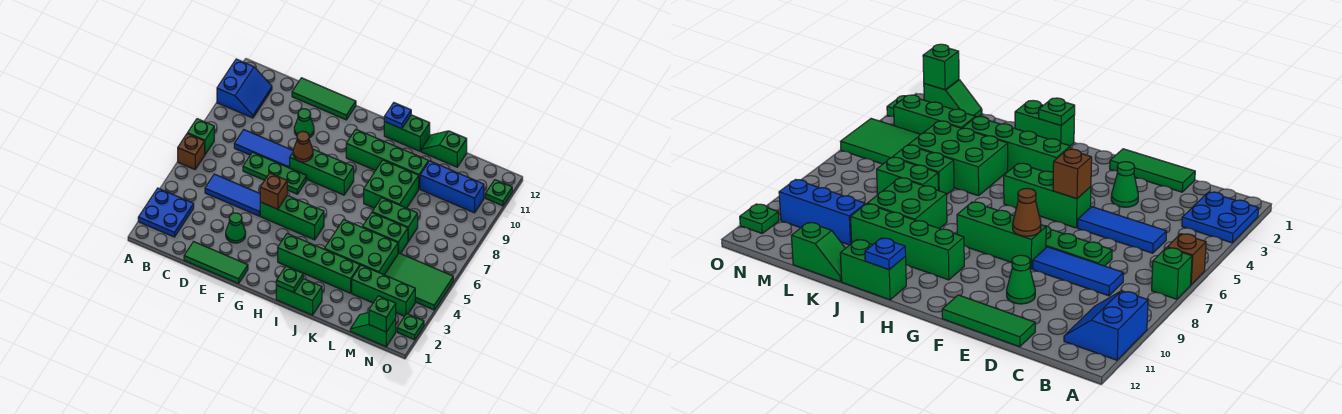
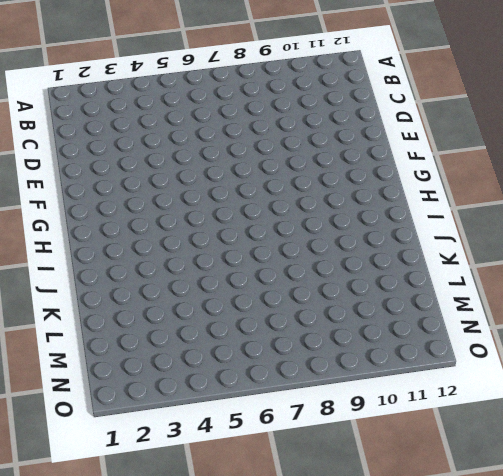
none -> blue 2x2 plate [138,188,194,237]
none -> brown 1x1 brick [178,133,205,169]
none -> green 1x1 brick [188,119,214,154]
none -> blue 2x2 slope [217,59,272,118]

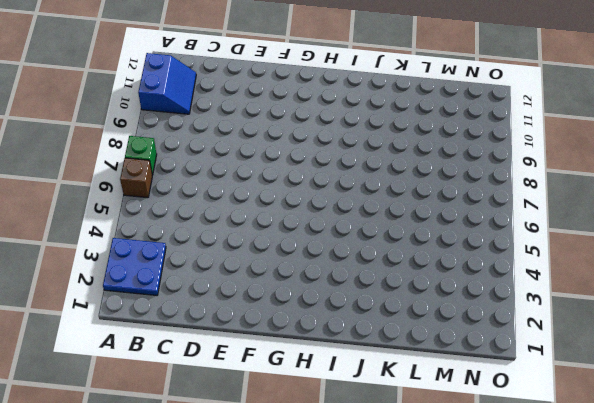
none -> blue 1x3 tile [205,174,260,216]
none -> blue 1x3 tile [234,130,293,168]
none -> green 1x3 tile [184,242,248,284]
none -> green 1x3 plate [243,152,307,194]

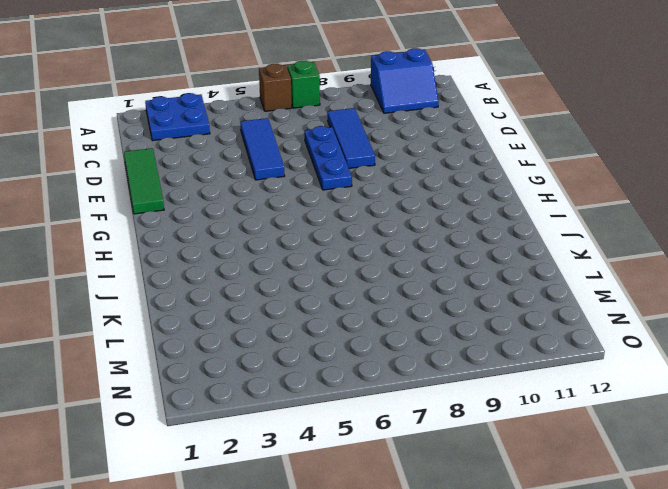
blue 1x3 plate [304,126,352,190] -> green 1x3 plate [243,152,307,194]
none -> green 1x3 tile [292,78,356,120]
none -> green 1x1 cone [226,213,246,243]
none -> green 1x1 cone [294,109,314,138]
none -> green 1x3 brick [260,195,324,240]

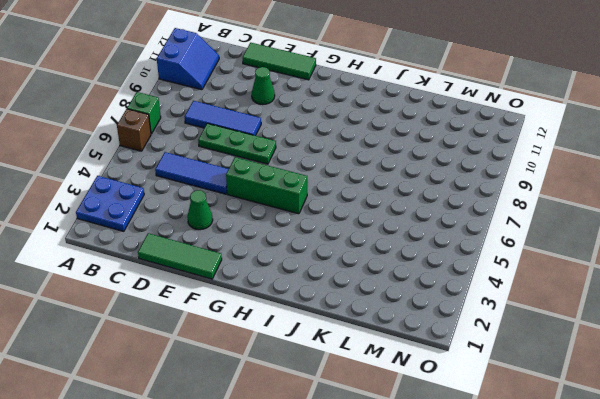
none -> green 1x3 brick [290,149,354,195]
none -> green 1x4 brick [278,234,360,293]
none -> green 1x4 brick [346,129,429,189]
none -> green 1x2 brick [276,279,322,315]

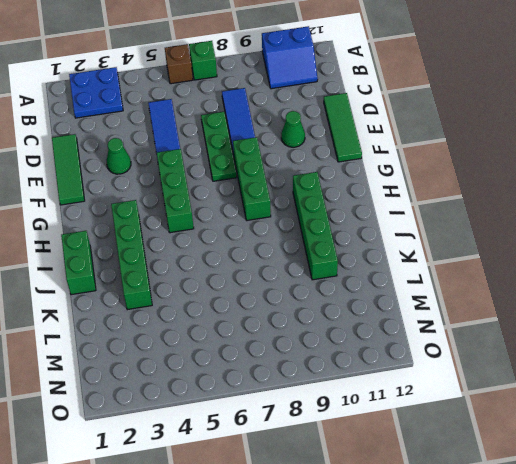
none -> green 1x2 brick [384,115,430,151]
none -> green 2x3 brick [325,220,398,275]
none -> green 2x2 brick [364,160,419,208]
none -> green 1x2 brick [362,213,408,254]

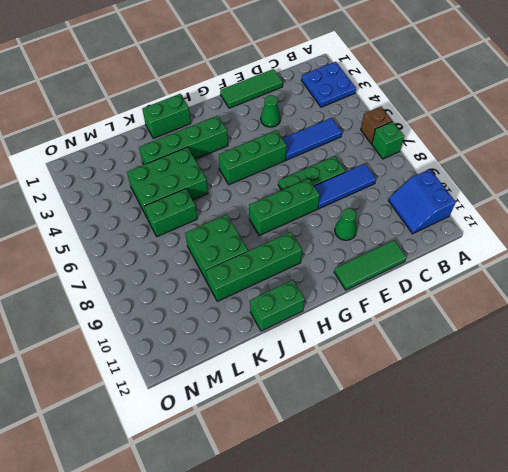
none -> green 1x2 brick [372,198,418,241]
none -> green 1x2 slope [421,131,467,167]
none -> green 1x3 brick [352,265,415,316]
none -> blue 1x3 brick [420,161,484,213]

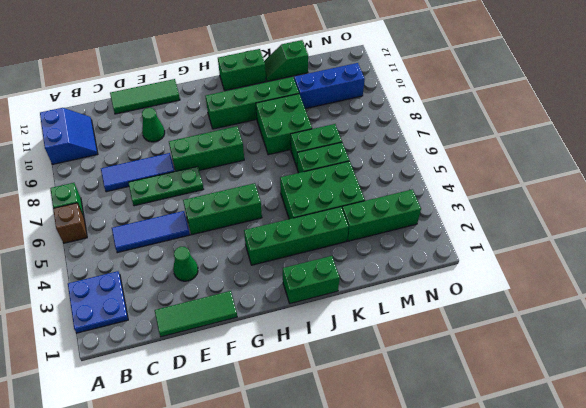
none -> green 1x2 slope [350,313,396,347]
none -> green 2x3 tile [385,253,453,310]
none -> green 1x1 plate [397,314,424,340]
none -> green 1x1 plate [485,180,512,206]

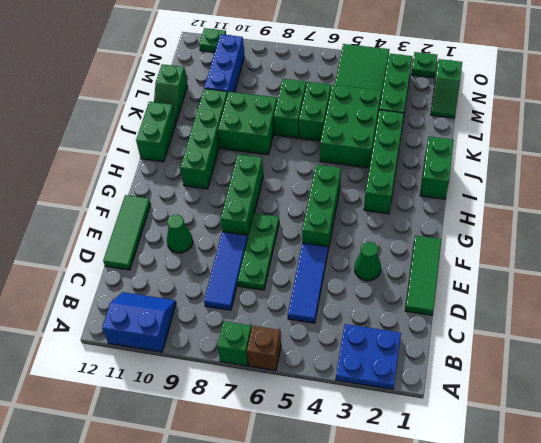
none -> brown 1x1 brick [260,173,287,209]
none -> brown 1x1 cone [293,132,313,162]
none -> green 1x1 plate [276,266,303,292]
none -> blue 1x1 plate [384,103,411,129]

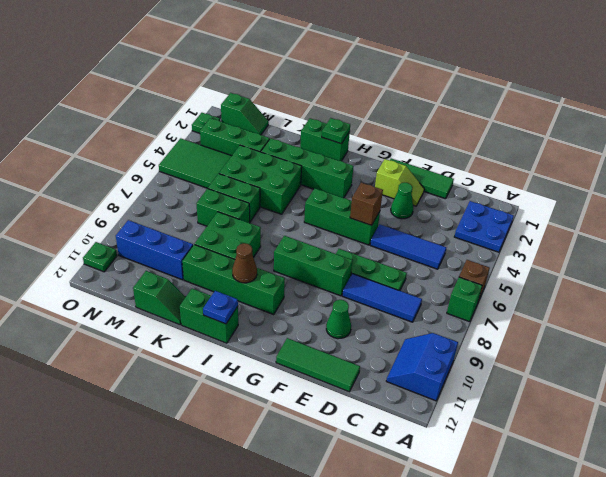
lime 1x2 slope [375,159,424,206] -> none
brown 1x1 cone [232,243,257,283] -> brown 1x1 cone moved to [293,132,313,162]
none -> green 1x1 brick [369,296,396,332]

